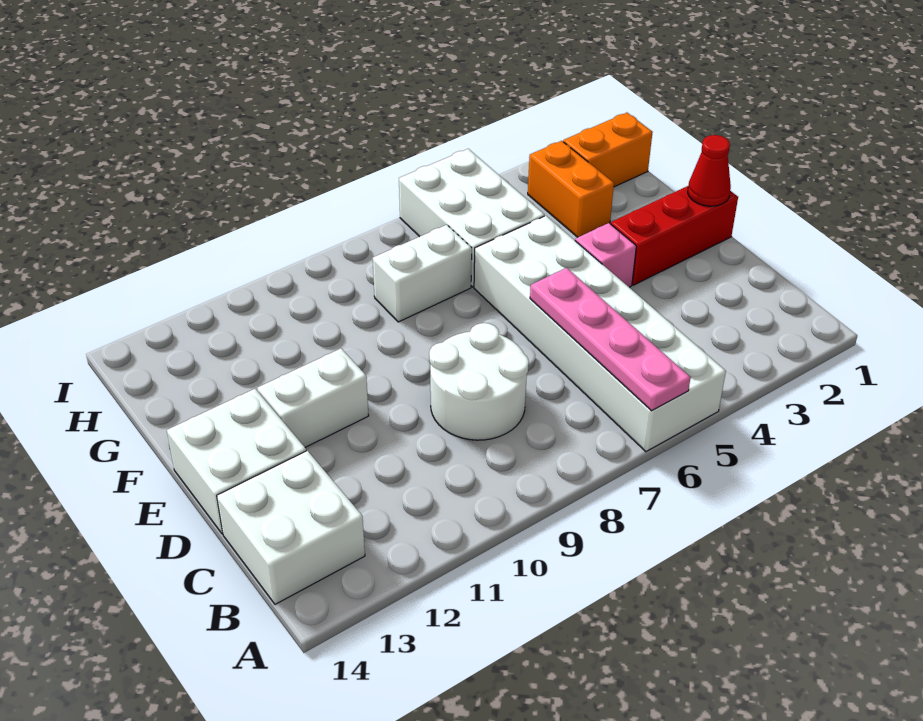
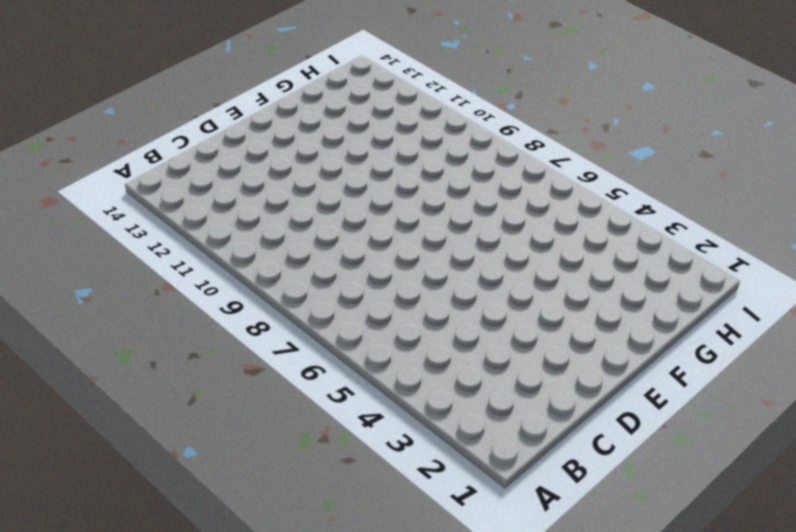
none -> white 2x6 brick [474,216,726,452]
none -> white 2x2 brick [217,451,365,604]
none -> white 2x2 round brick [429,323,529,440]

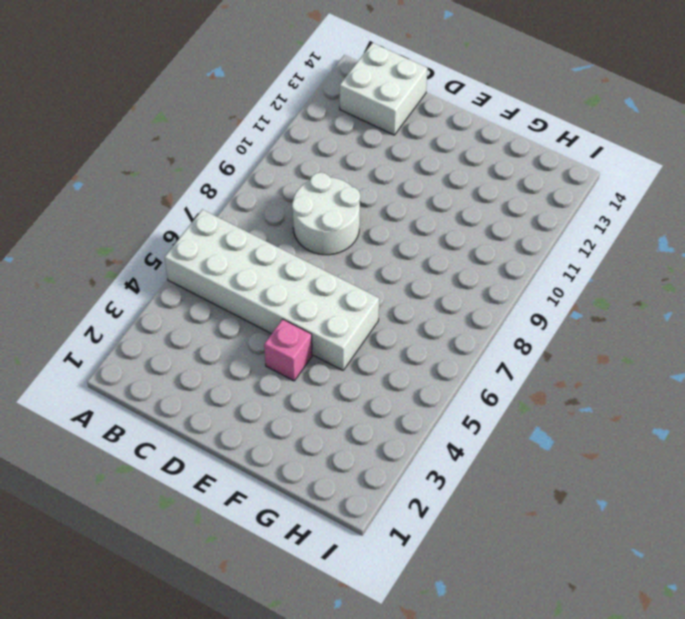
none -> white 2x2 brick [167,389,306,534]
none -> red 1x3 brick [610,186,738,285]
none -> white 1x2 brick [257,348,369,447]

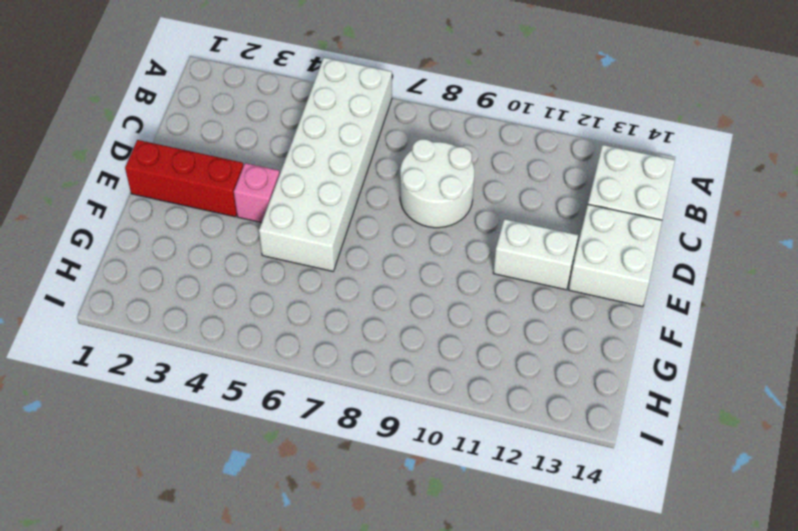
none -> orange 1x2 brick [528,141,614,237]
none -> white 2x3 brick [399,149,545,287]
none -> white 1x2 brick [373,225,472,322]

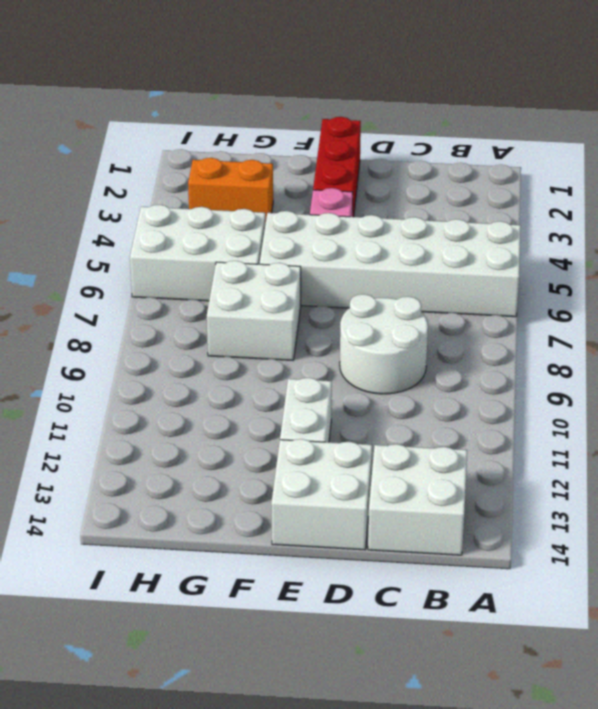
white 2x2 brick [207,261,301,360] -> white 1x2 brick [373,225,472,322]
none -> orange 1x2 brick [563,113,653,187]
none -> pink 1x4 plate [530,268,691,411]
none -> red 1x1 cone [688,135,731,206]

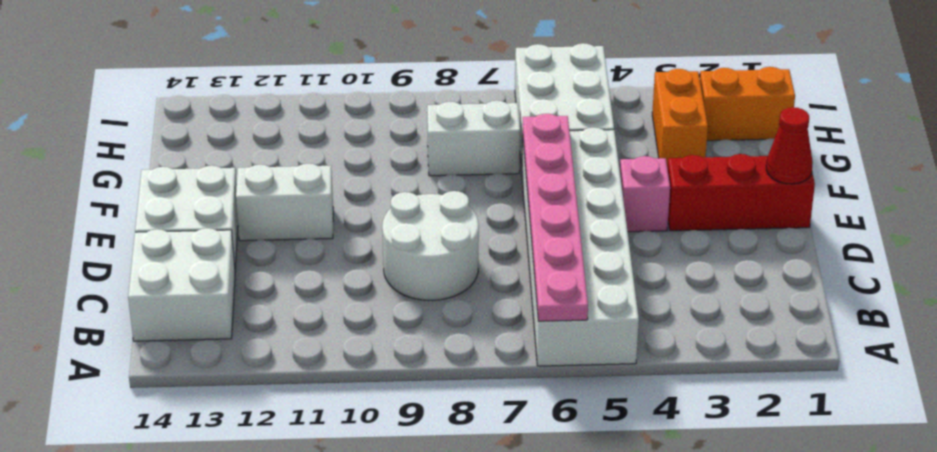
pink 1x6 plate [522,114,588,321] -> pink 1x4 plate [530,268,691,411]

